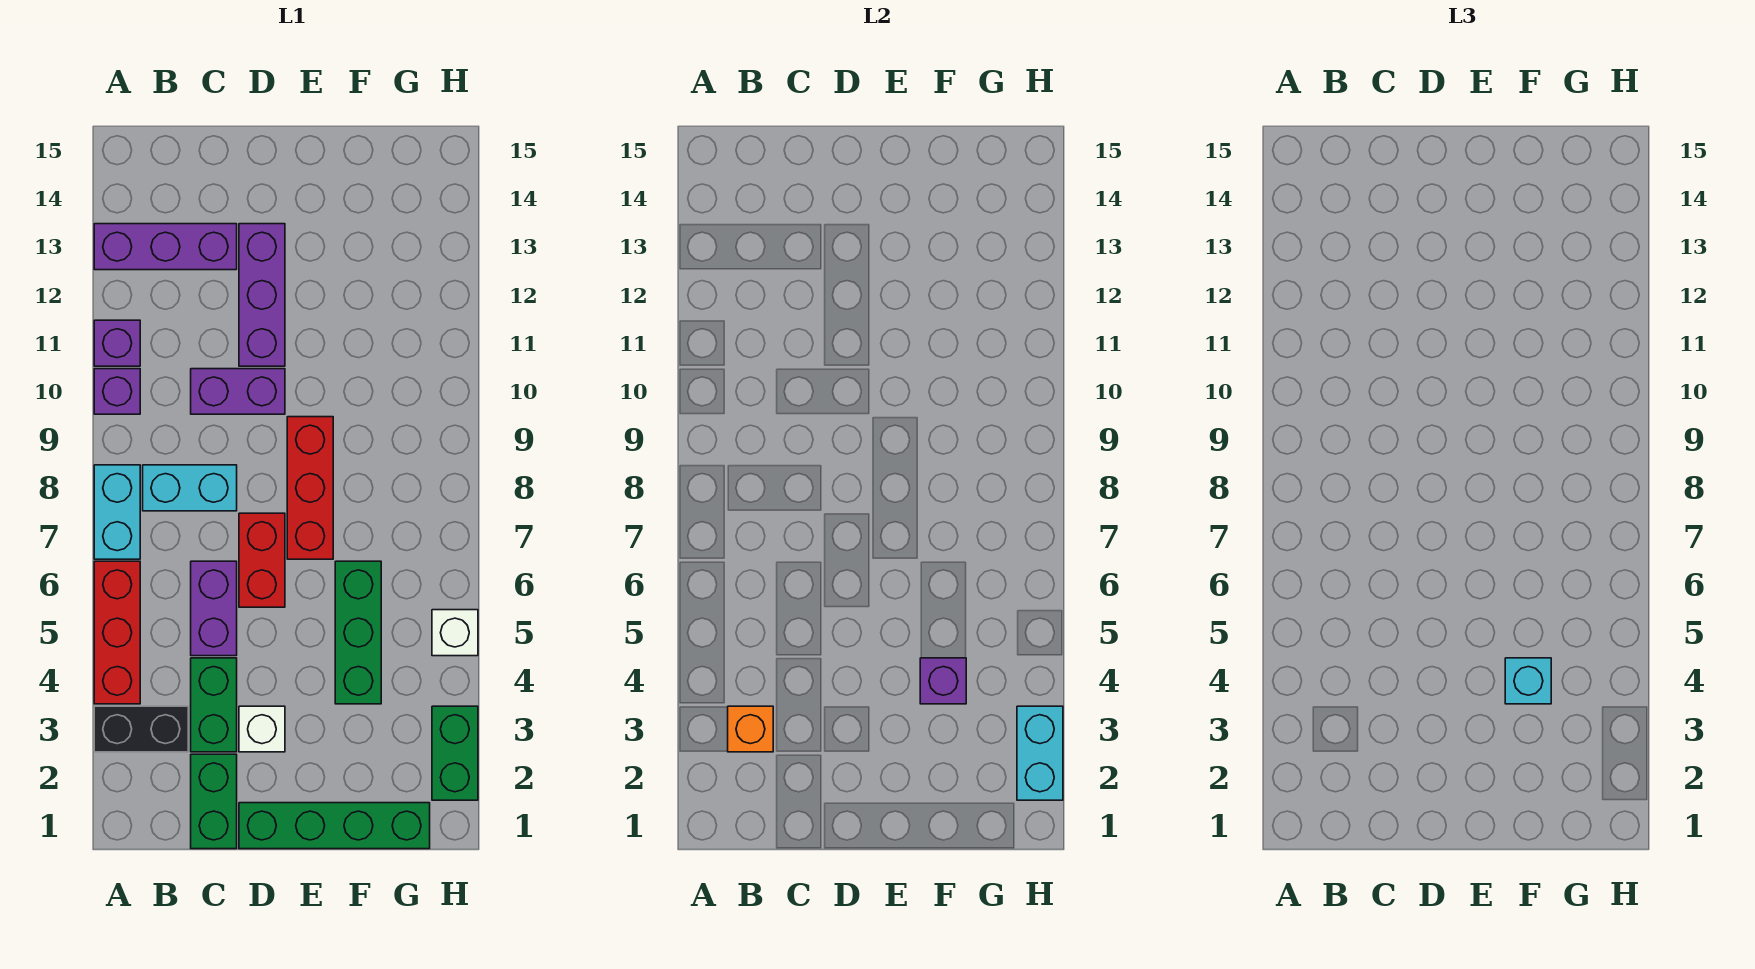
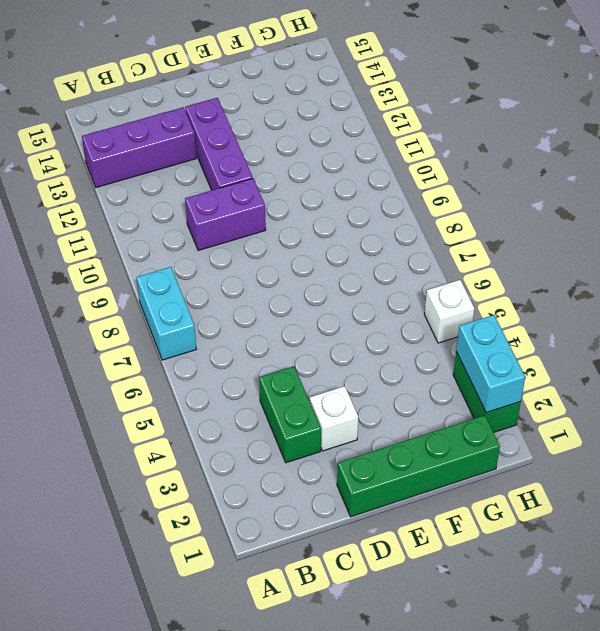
none -> black 1x2 brick [94,706,188,752]
none -> red 1x3 brick [94,561,140,704]
none -> purple 1x1 brick [94,369,140,414]

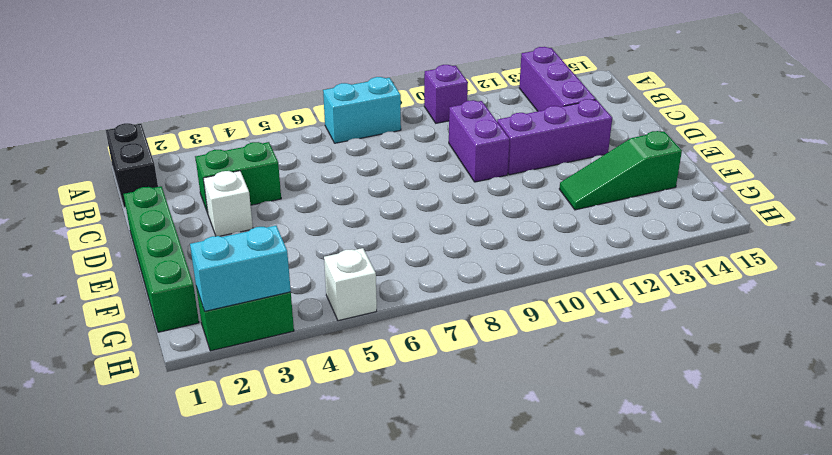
black 1x2 brick [106,123,158,208] -> black 1x2 brick moved to [94,706,188,752]
green 1x3 slope [559,131,682,210] -> none
none -> red 1x3 brick [94,561,140,704]
none -> purple 1x1 brick [94,320,140,366]
none -> cyan 1x2 brick [143,465,237,511]

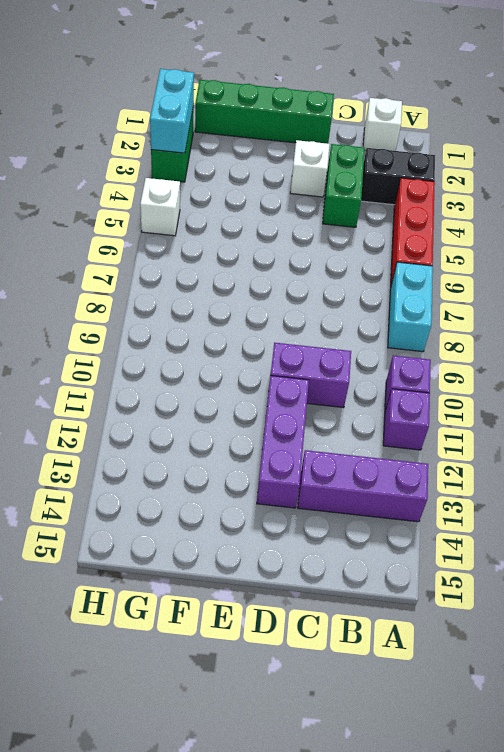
white 1x1 brick [363,98,402,151] -> none
none -> cyan 1x2 brick [143,465,237,511]
none -> green 1x2 brick [191,754,237,849]
none -> purple 1x2 brick [191,561,237,656]

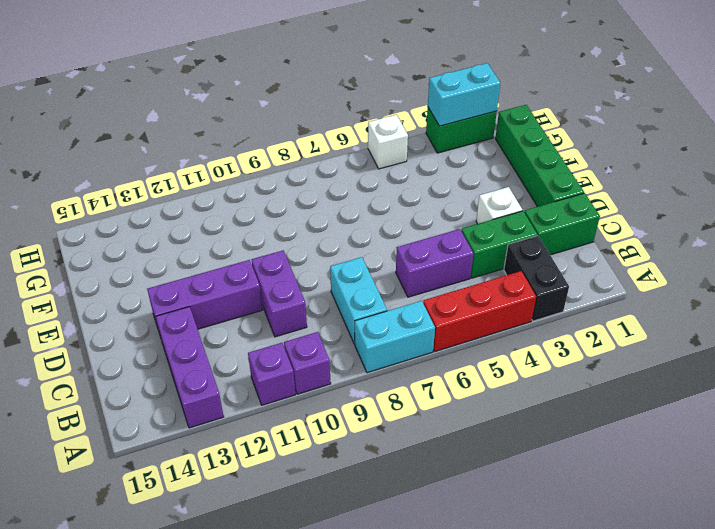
none -> red 1x2 brick [239,513,285,607]
none -> red 1x3 brick [287,417,333,559]
none -> green 1x3 brick [335,561,381,704]

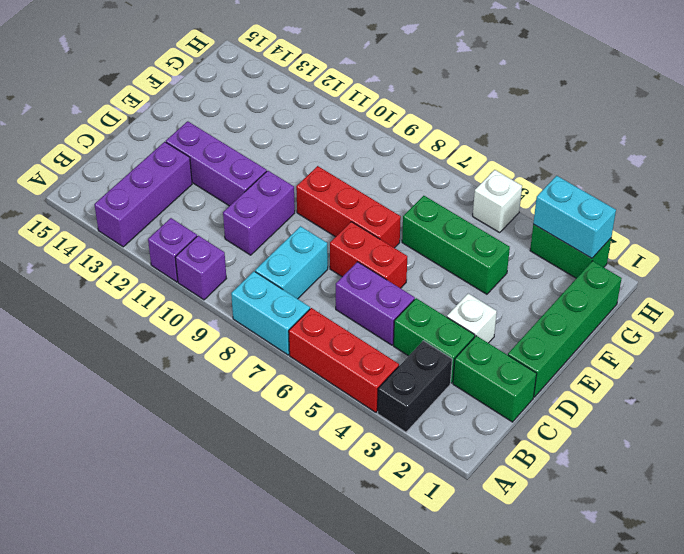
none -> orange 1x1 brick [728,706,773,752]
none -> purple 1x1 brick [920,658,966,704]
none -> cyan 1x1 brick [1505,658,1551,704]

